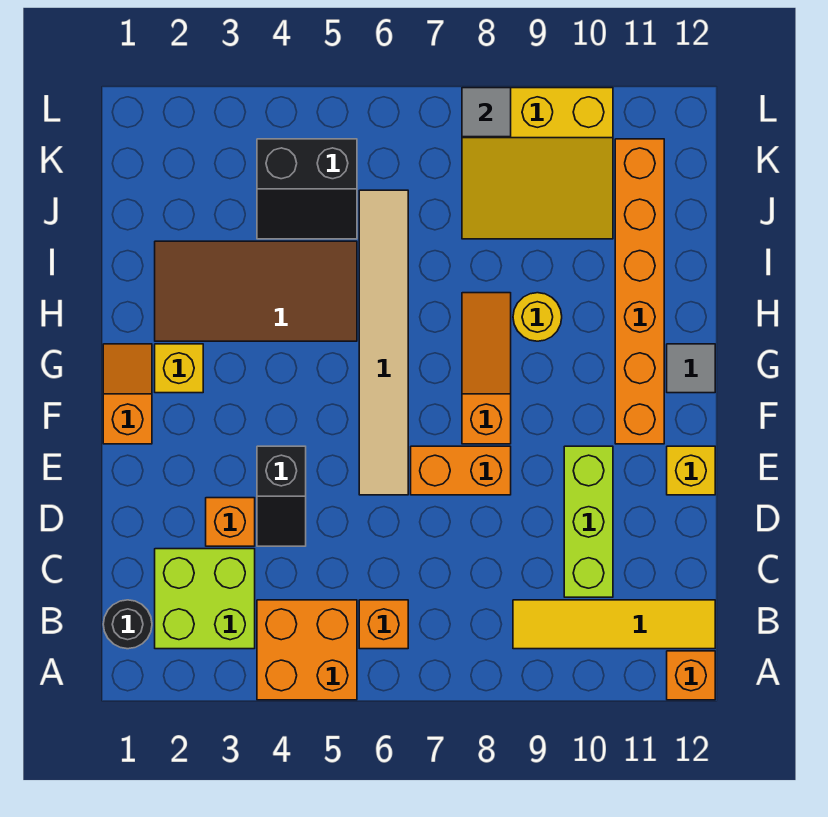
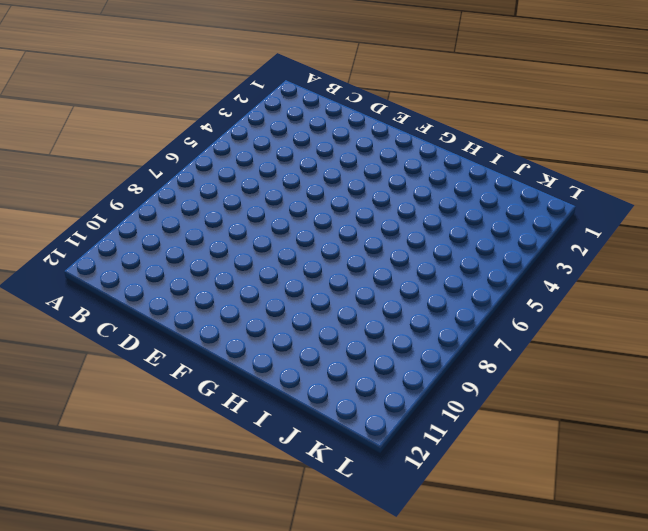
none -> orange 2x2 brick [257,600,357,700]
none -> orange 1x1 brick [667,651,715,700]
none -> black 1x1 round brick [103,600,152,649]

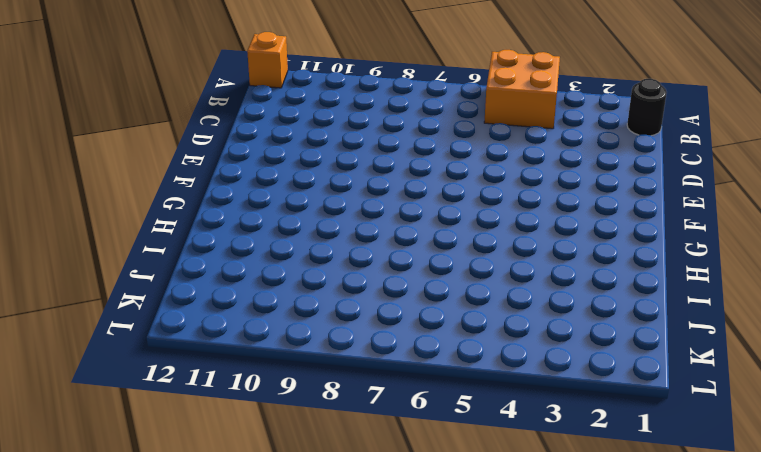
none -> lime 2x2 brick [155,549,255,649]
none -> orange 1x1 brick [359,600,408,649]
none -> yellow 1x4 tile [513,600,715,649]

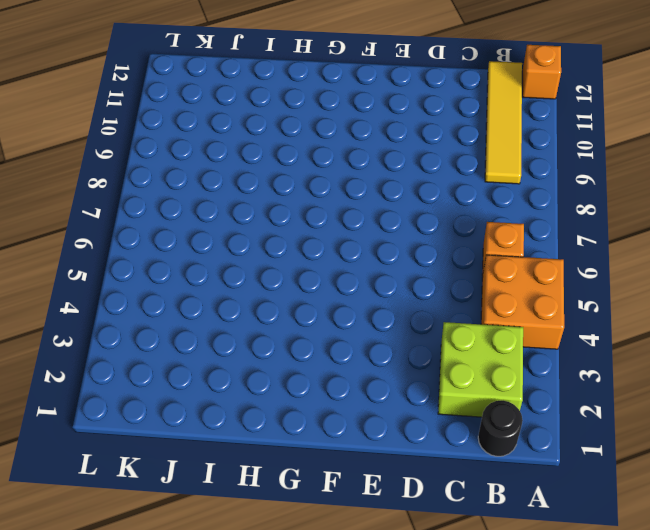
none -> lime 1x3 brick [564,446,613,597]
none -> orange 1x1 brick [206,498,255,546]
none -> black 1x2 slope [257,446,306,546]

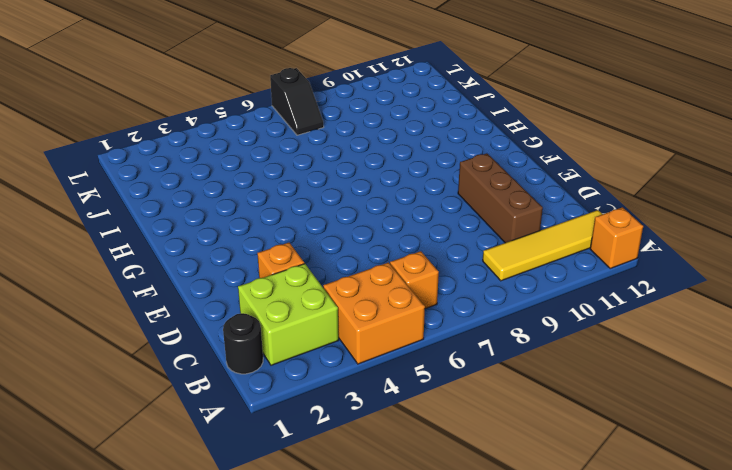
brown 1x3 brick [458,153,543,243] -> lime 1x3 brick [564,446,613,597]
black 1x2 slope [270,68,324,135] -> black 1x2 slope moved to [257,446,306,546]
none -> tan 1x6 tile [359,190,408,495]
none -> orange 1x2 brick [411,446,511,495]
none -> yellow 1x1 brick [667,446,715,495]

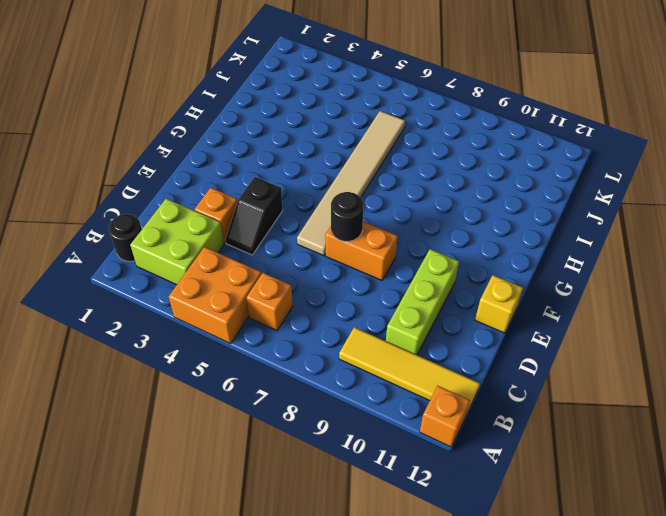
black 1x1 round brick [331,192,363,241] -> none
none -> orange 1x2 slope [103,344,152,444]
none -> orange 1x3 slope [462,293,511,444]
none -> orange 1x6 brick [615,139,664,444]

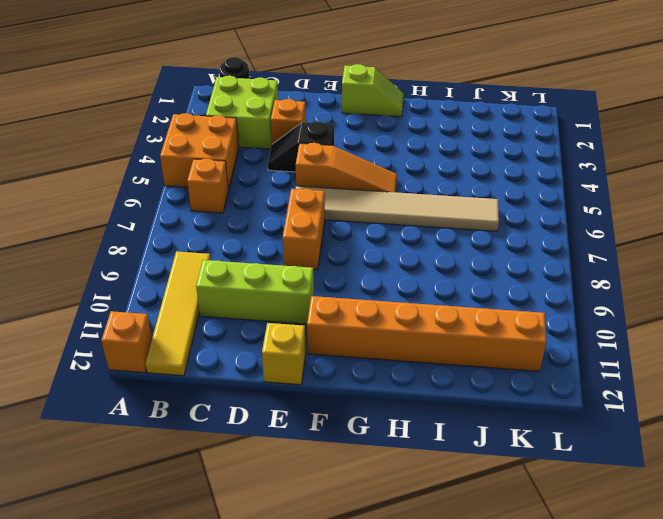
orange 1x3 slope [296,143,397,192] -> orange 1x3 slope moved to [462,293,511,444]
lime 1x2 slope [342,64,403,117] -> orange 1x2 slope [103,344,152,444]
none -> yellow 1x1 brick [155,344,203,393]
none -> grey 1x1 tile [667,344,715,393]
none -> brown 2x4 tile [155,241,357,341]

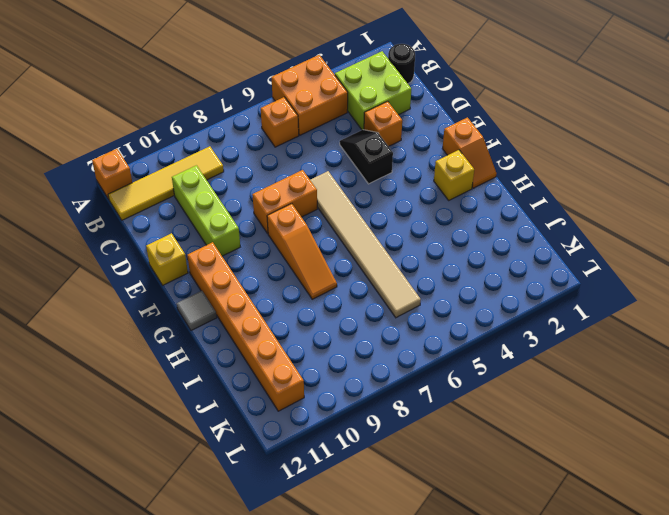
none -> brown 2x4 tile [155,241,357,341]
none -> yellow 1x1 round brick [513,293,562,341]
none -> black 2x2 slope [257,139,357,239]

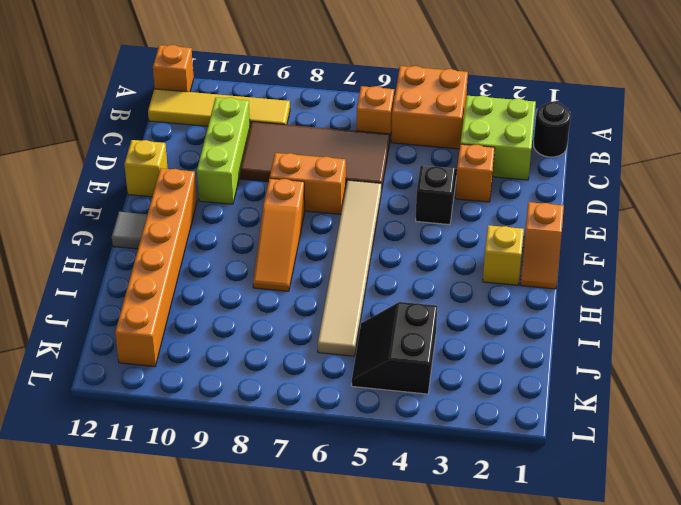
brown 2x4 tile [240,122,390,192] -> brown 2x4 tile moved to [155,241,357,341]
black 2x2 slope [352,302,437,394] -> black 2x2 slope turned to [257,139,357,239]
none -> yellow 1x1 round brick [513,293,562,341]
none -> yellow 3x3 slope [462,88,613,239]
none -> grey 1x1 tile [462,88,511,137]

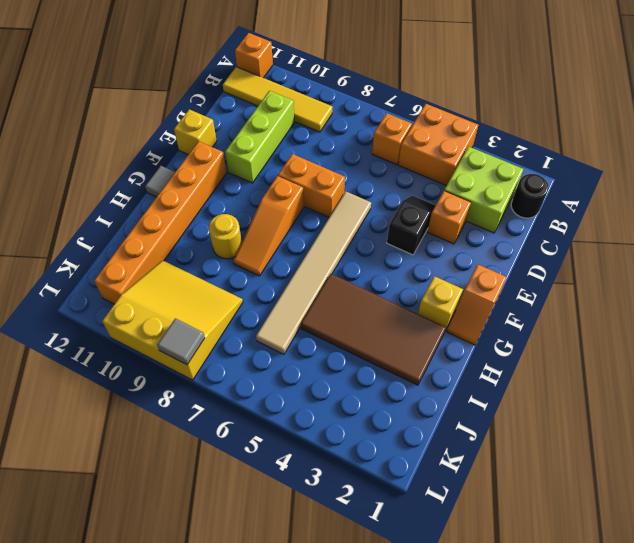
none -> black 2x2 slope [257,139,357,239]

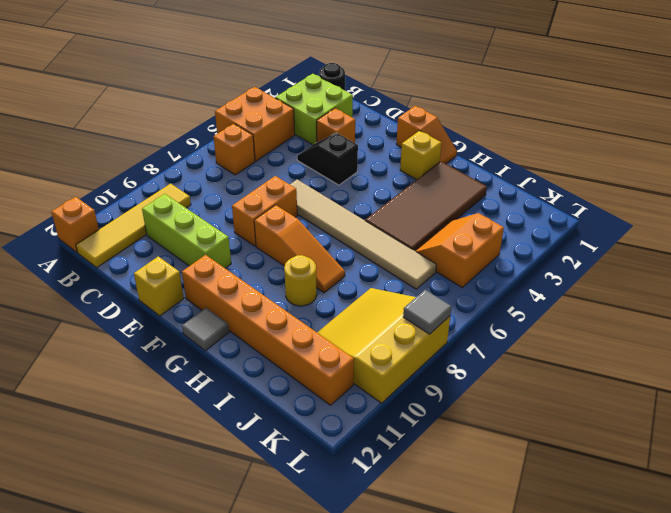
orange 2x2 slope [416,213,504,287] -> black 2x2 slope [257,139,357,239]

